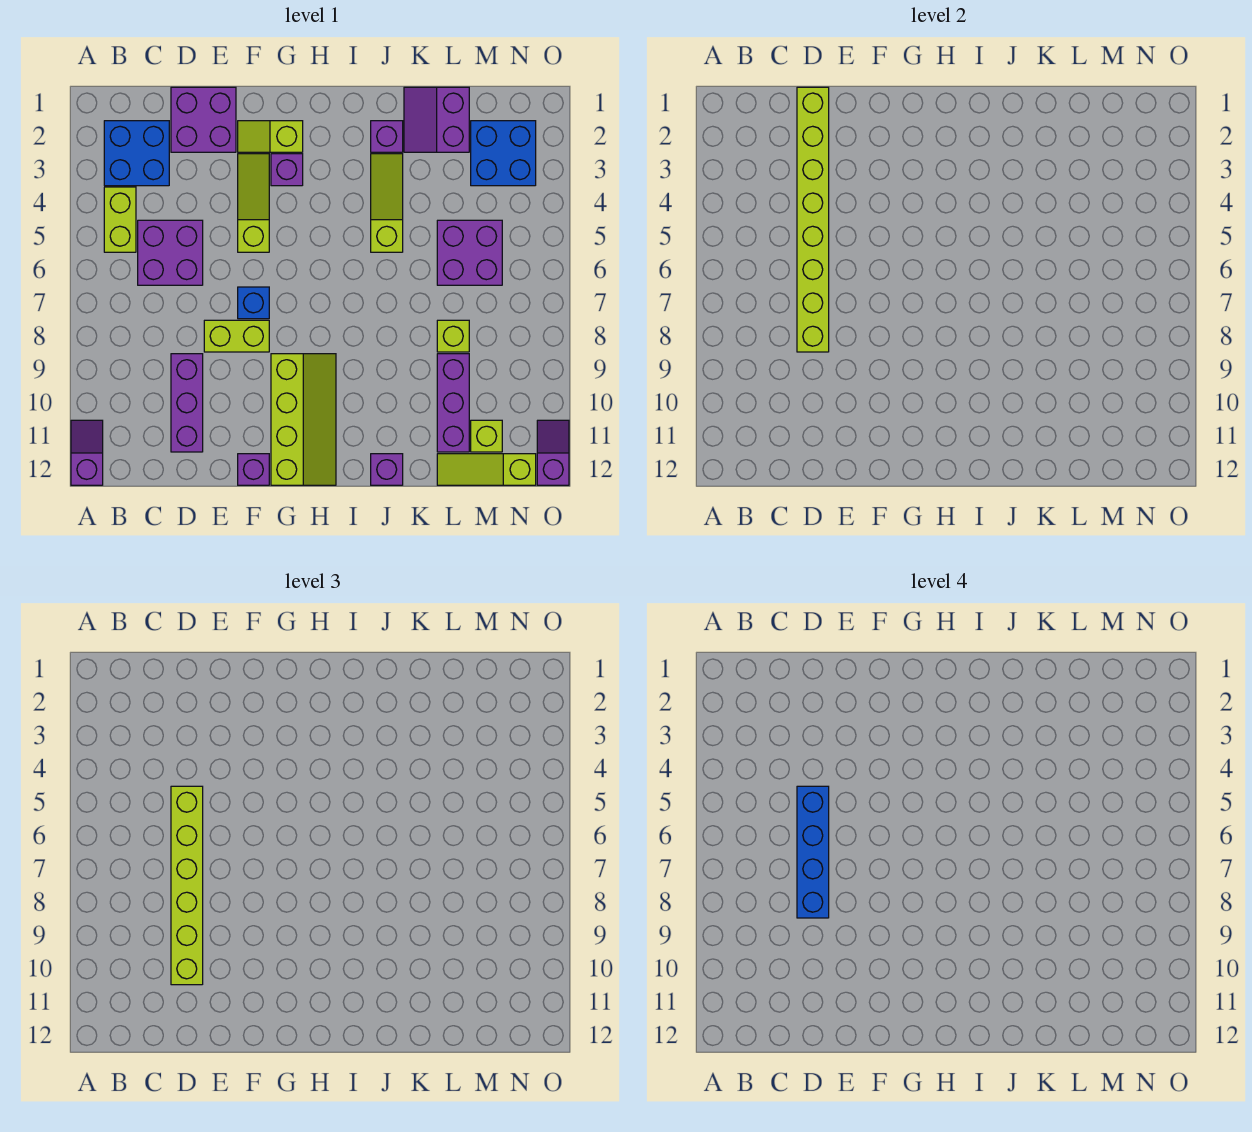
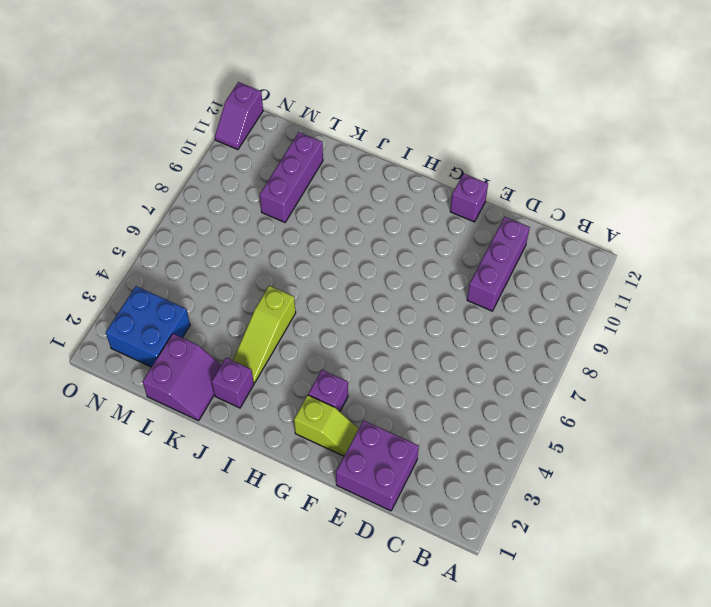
none -> purple 1x2 slope [71,420,103,485]
none -> blue 2x2 brick [104,121,169,186]
none -> lime 1x2 brick [104,187,136,252]

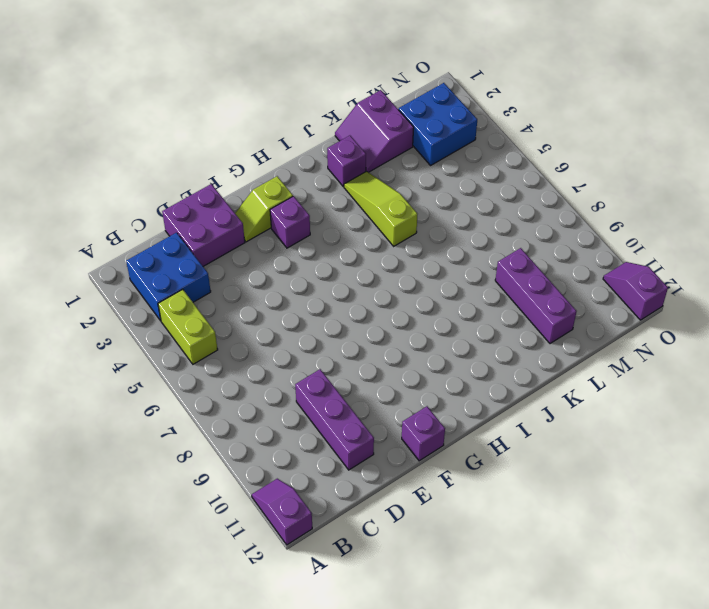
none -> purple 2x2 brick [138,220,203,285]
none -> lime 1x2 brick [204,320,269,352]
none -> lime 1x3 slope [238,154,269,252]

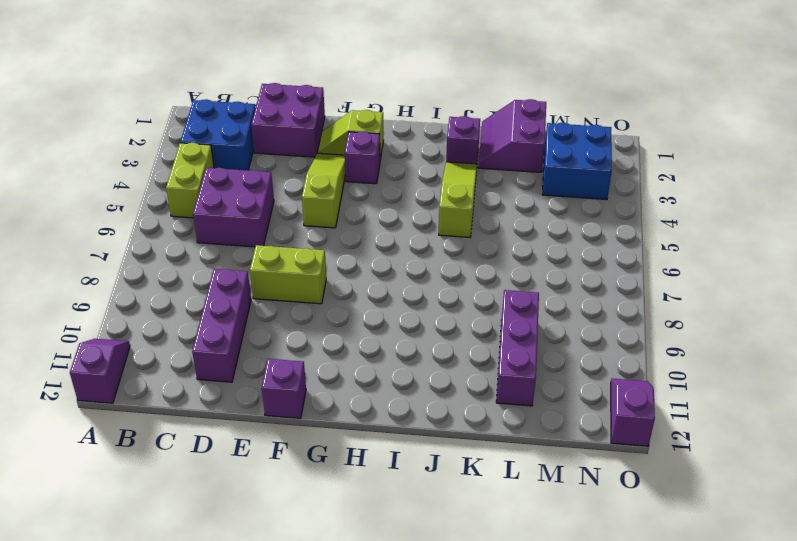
none -> blue 1x1 brick [238,287,269,319]
none -> lime 2x4 slope [271,354,336,485]
none -> purple 1x1 brick [371,454,403,485]

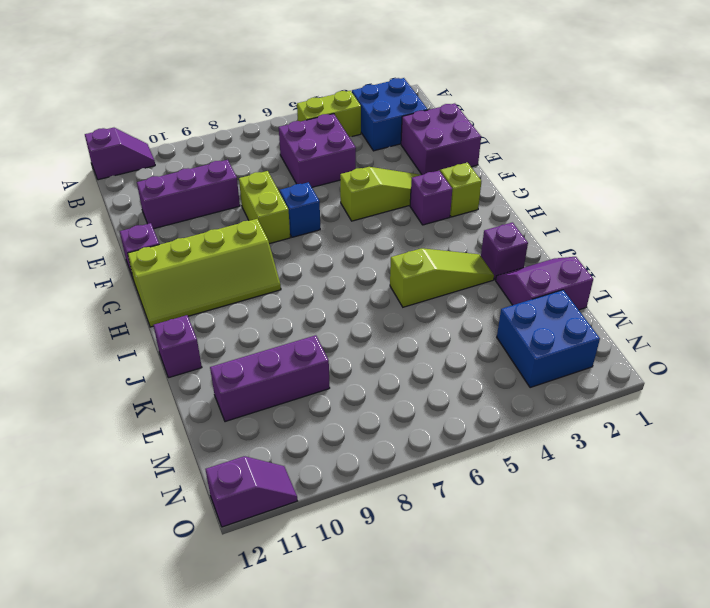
none -> purple 2x2 brick [437,220,502,285]
none -> lime 1x1 brick [437,320,469,352]
none -> lime 1x3 slope [437,454,536,485]

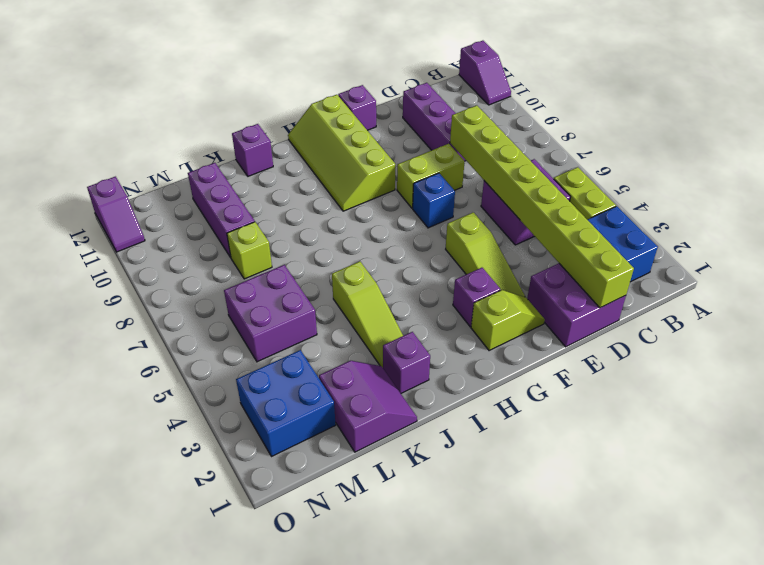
none -> lime 1x3 slope [437,454,536,485]
none -> lime 1x1 brick [471,420,502,452]
none -> lime 1x6 brick [171,786,203,985]

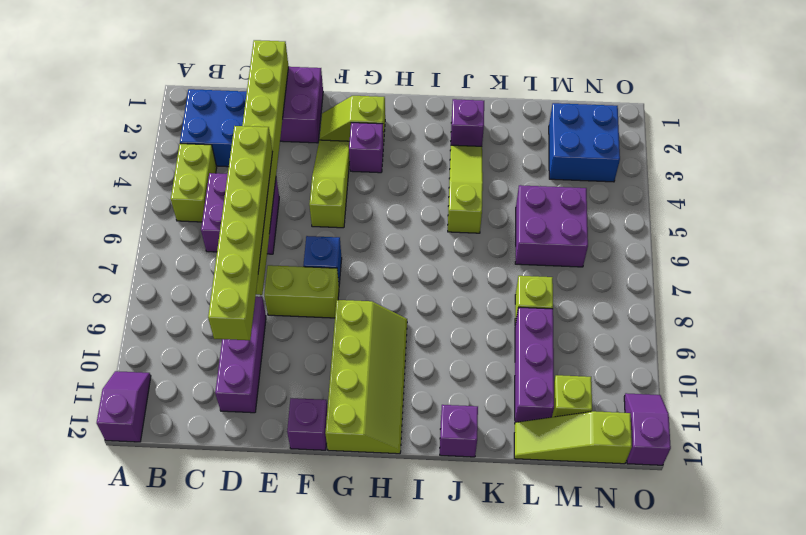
none -> purple 2x2 slope [404,87,469,152]
none -> blue 1x4 brick [797,786,829,918]

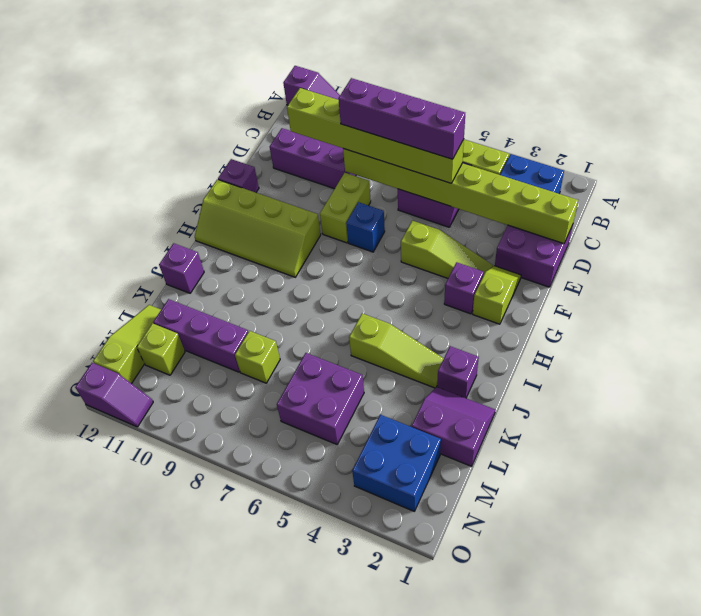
purple 1x4 brick [338,78,465,159] -> blue 1x4 brick [797,786,829,918]

